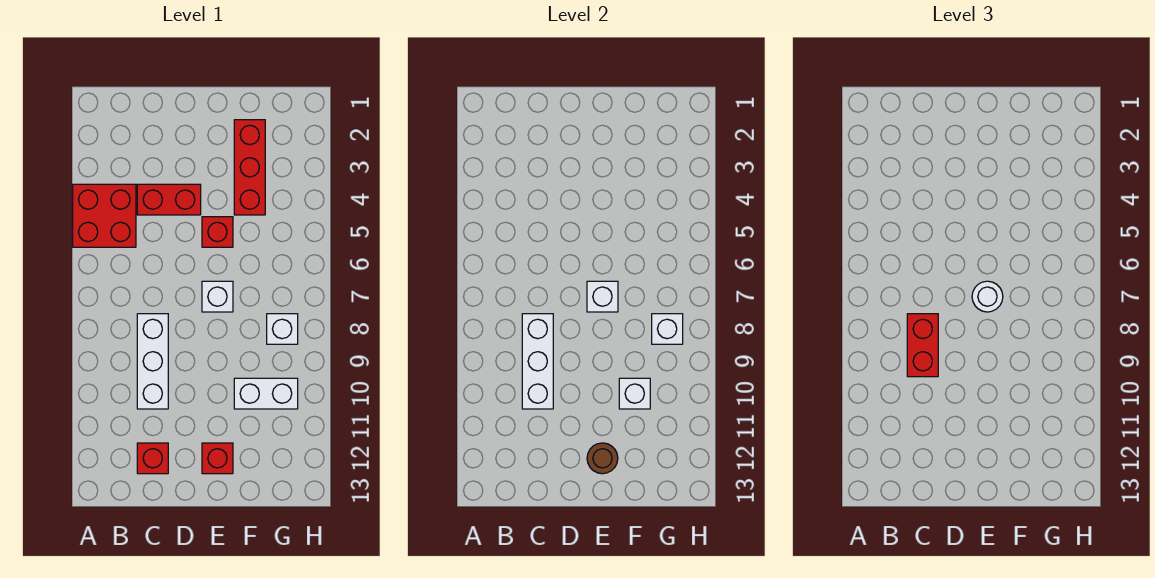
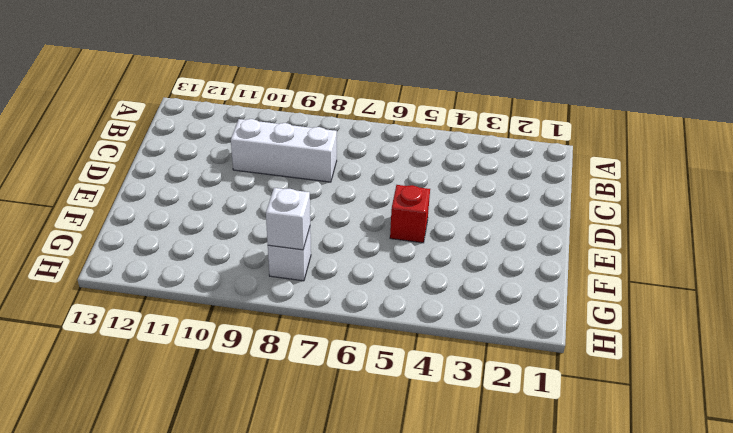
none -> red 2x2 brick [73,184,136,247]
none -> red 1x2 brick [137,184,201,215]
none -> red 1x1 brick [137,443,168,474]

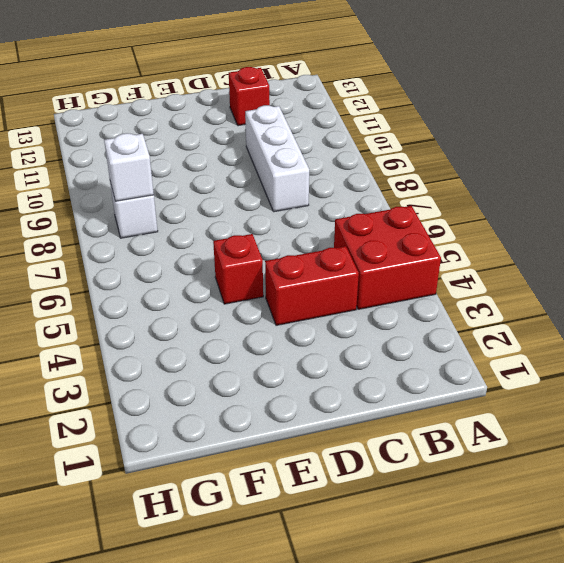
none -> white 1x1 brick [202,281,233,312]
none -> red 1x1 brick [202,443,233,474]
none -> red 1x3 brick [234,120,265,215]

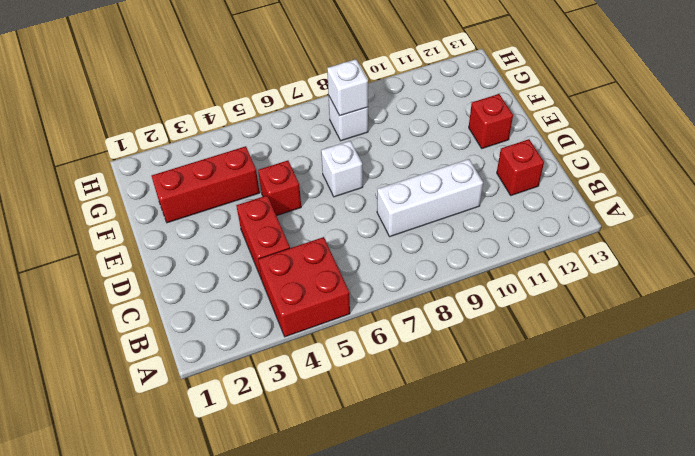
none -> white 1x2 brick [234,378,298,409]
none -> white 1x3 brick [522,314,553,409]
none -> white 1x1 brick [587,281,618,312]

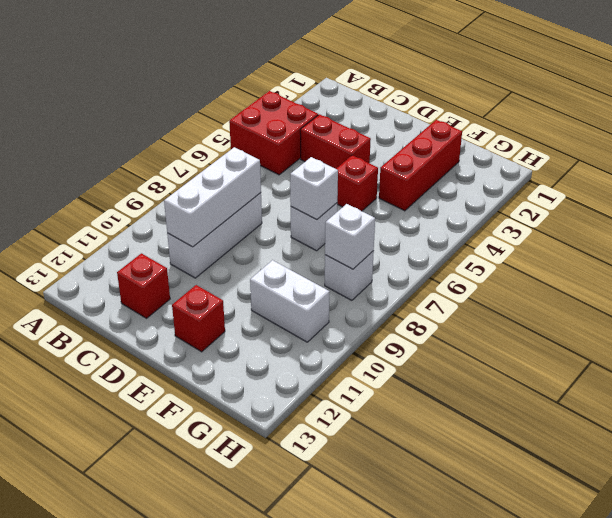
none -> brown 1x1 round brick [587,443,618,474]
none -> white 1x1 brick [619,378,650,409]
none -> red 1x2 brick [907,314,938,377]

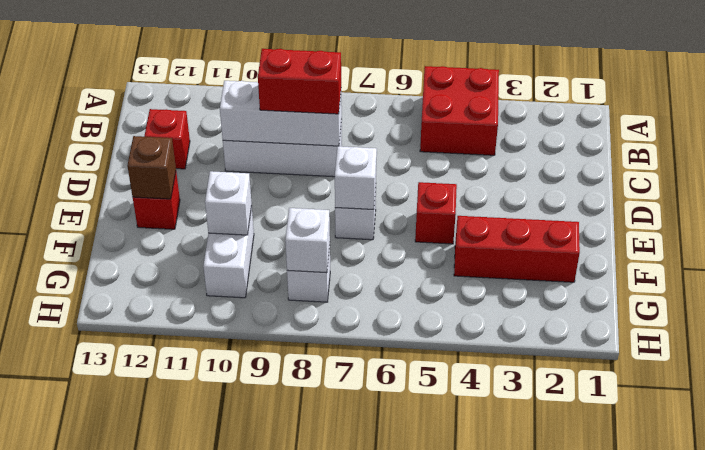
brown 1x1 brick [127,136,176,199] -> brown 1x1 round brick [587,443,618,474]
none -> red 1x2 brick [137,184,201,215]
none -> white 1x1 round brick [972,281,1003,312]

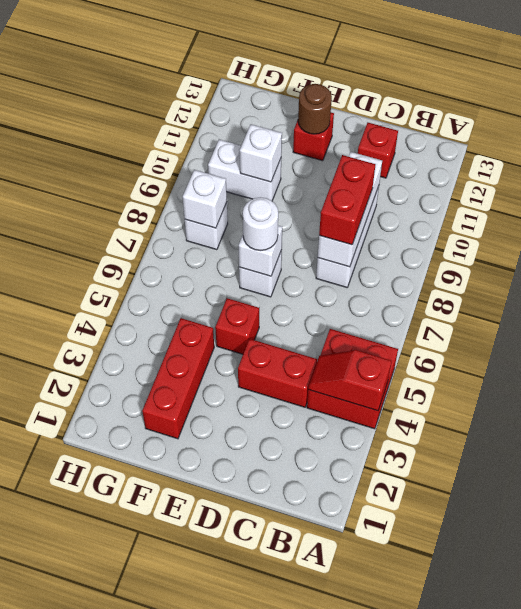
red 1x2 slope [308,350,392,411] -> none

